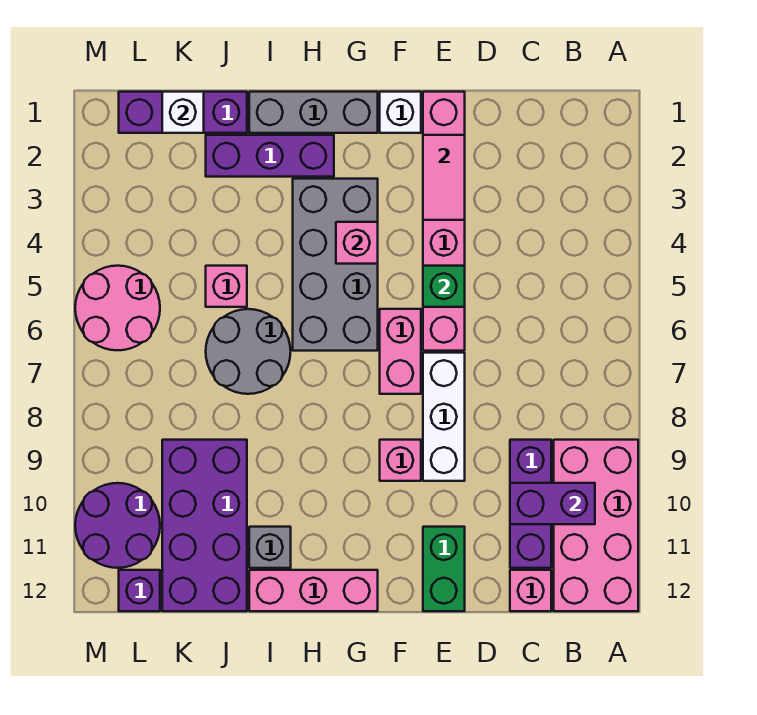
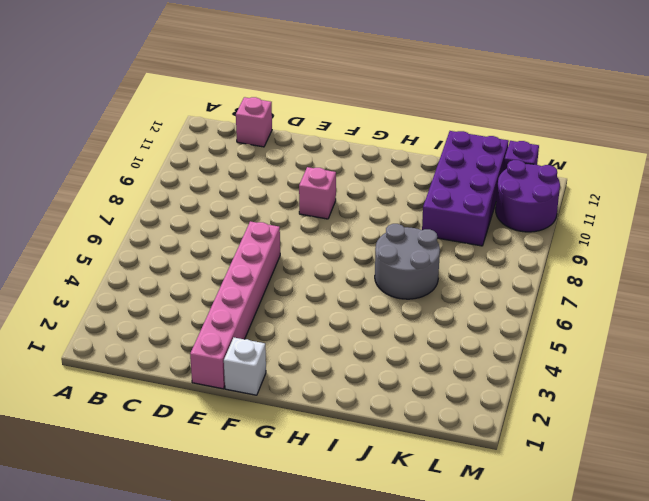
none -> pink 2x4 brick [554,440,638,611]
none -> purple 1x3 brick [510,440,551,568]
none -> white 1x3 brick [423,353,465,481]

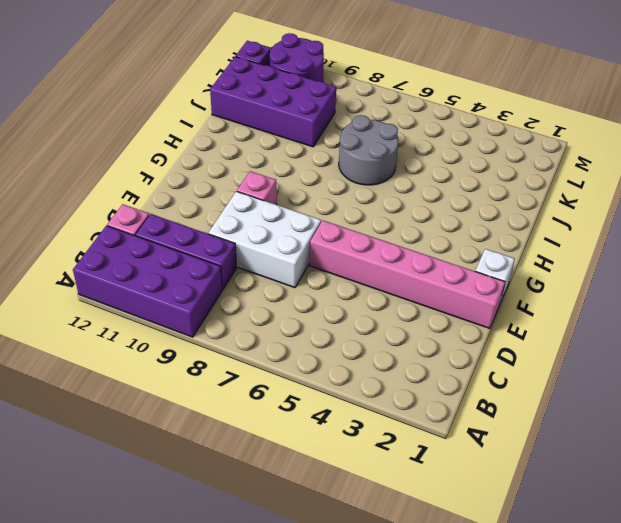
purple 2x4 brick [73,226,222,337] -> pink 2x4 brick [554,440,638,611]
white 2x3 brick [208,191,321,288] -> white 1x3 brick [423,353,465,481]
none -> green 1x2 brick [423,527,465,611]
none -> pink 1x2 brick [380,309,421,394]
none -> grey 1x3 brick [249,92,378,133]

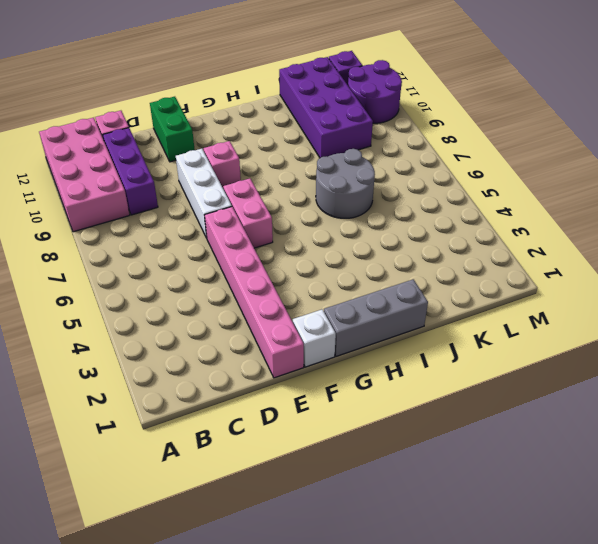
none -> grey 2x4 brick [293,179,378,351]
none -> pink 1x3 brick [249,570,378,611]
none -> purple 1x3 brick [206,135,334,177]

